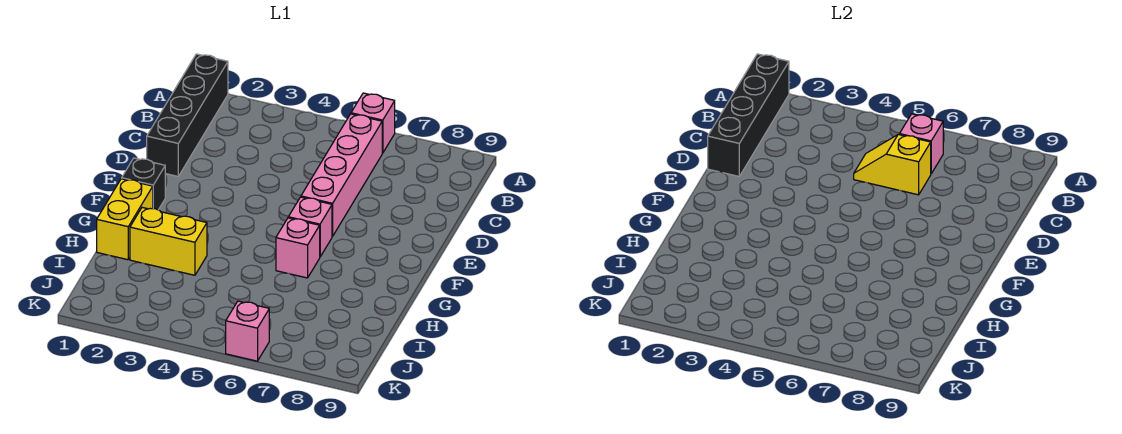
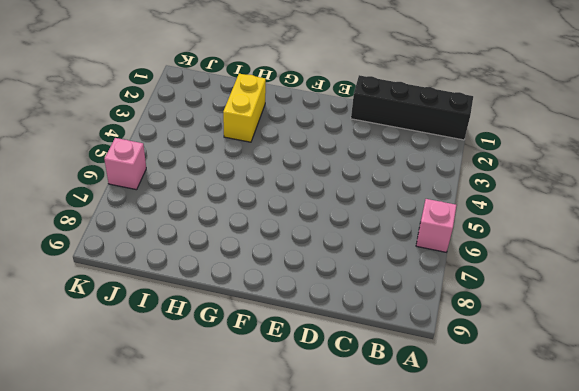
none -> pink 1x4 brick [301,114,382,236]
none -> black 1x1 brick [122,158,165,210]
none -> pink 1x1 brick [288,197,332,257]

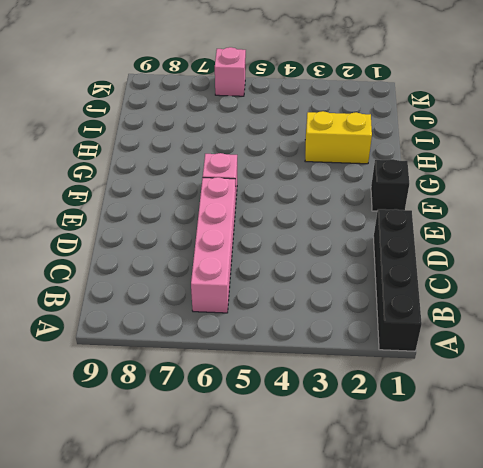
none -> pink 1x1 brick [351,93,395,153]
none -> yellow 1x2 brick [97,179,153,260]
none -> pink 1x1 brick [276,218,320,278]

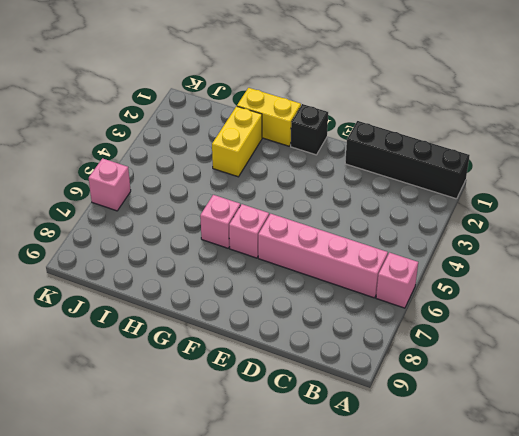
none -> black 1x4 brick [708,54,789,176]
none -> pink 1x1 brick [900,114,943,174]
none -> yellow 1x2 slope [854,134,931,195]

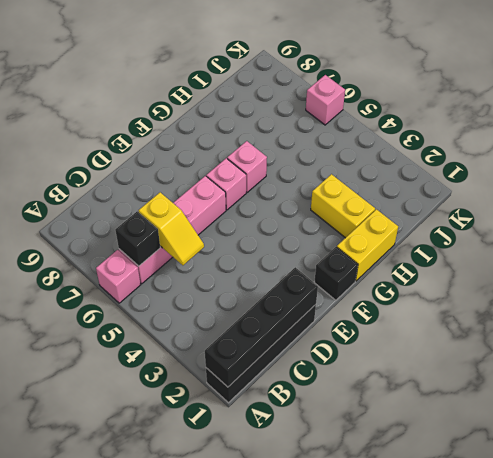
black 1x1 brick [115,211,160,266] -> pink 1x1 brick [900,114,943,174]

